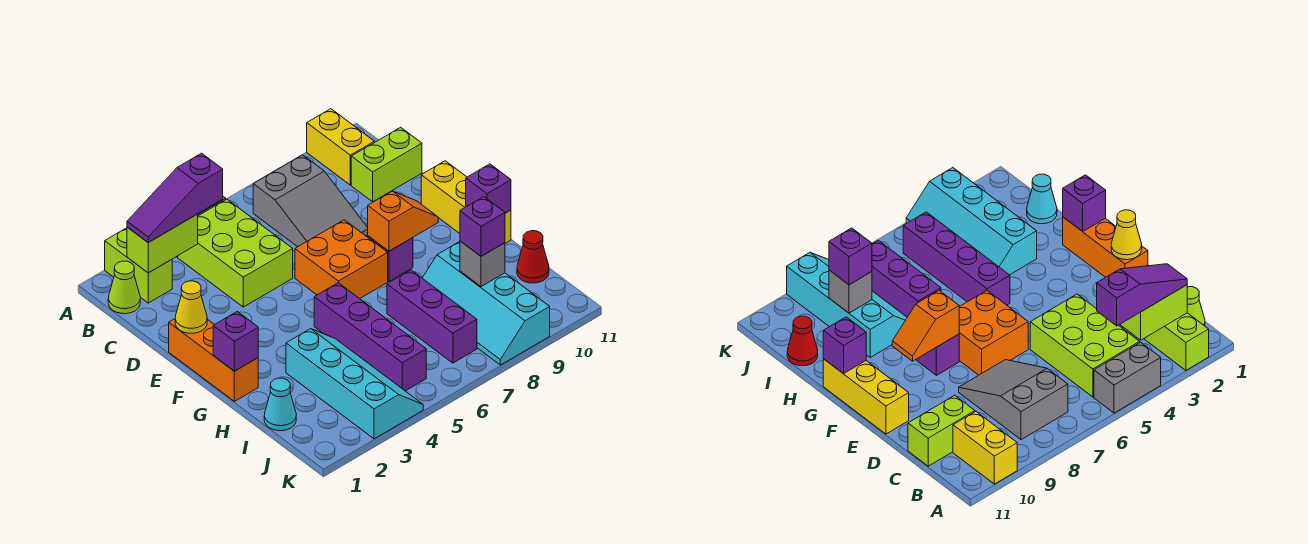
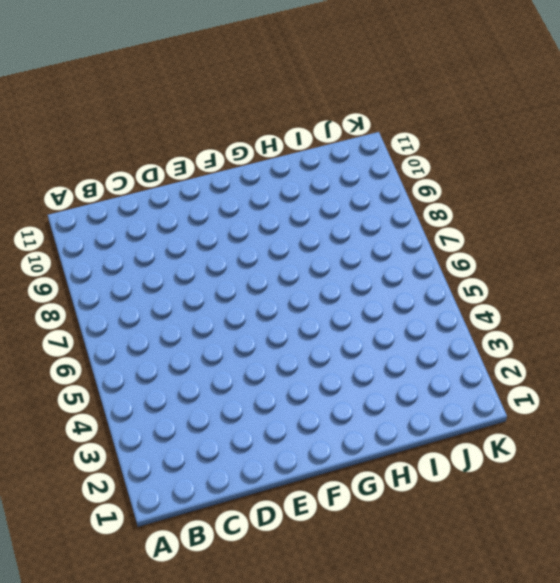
none -> lime 1x2 brick [105,228,172,303]
none -> grey 1x2 brick [1094,342,1161,413]
none -> yellow 1x2 brick [307,109,374,185]

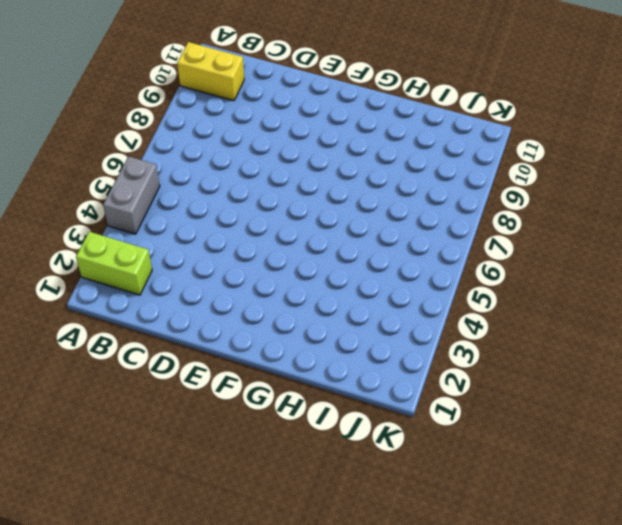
none -> lime 1x1 cone [108,261,140,314]
none -> lime 2x3 brick [178,199,293,307]
none -> grey 2x3 slope [253,155,368,247]

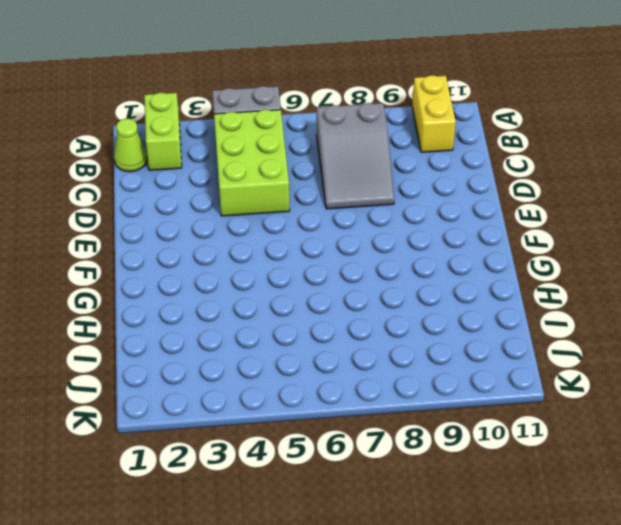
none -> lime 1x2 brick [351,127,422,202]
none -> orange 1x3 brick [169,319,258,401]
none -> orange 2x2 brick [295,220,388,299]

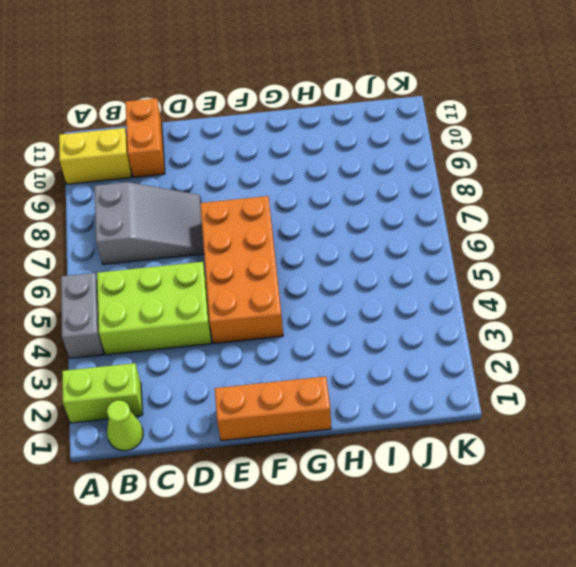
orange 1x2 brick [125,98,165,177] -> lime 1x2 brick [351,127,422,202]
orange 2x4 brick [200,196,283,343] -> orange 2x2 brick [295,220,388,299]
none -> yellow 1x3 brick [421,161,511,243]
none -> purple 1x1 brick [368,236,413,281]
none -> purple 1x4 brick [314,283,426,391]

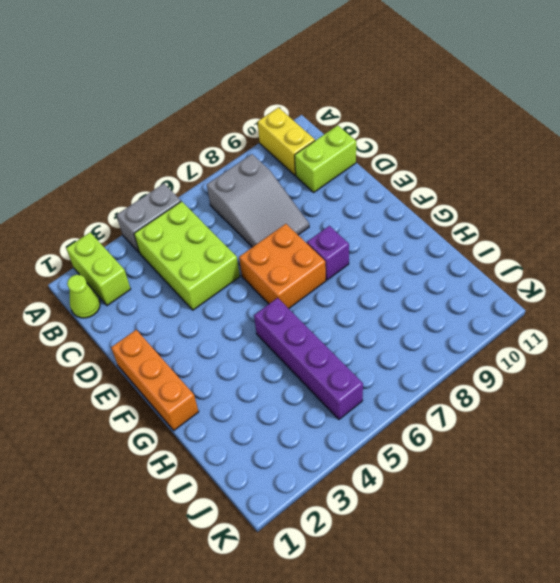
none -> yellow 1x3 brick [421,161,511,243]
none -> cyan 2x4 slope [286,329,423,439]
none -> purple 1x3 brick [387,270,477,363]

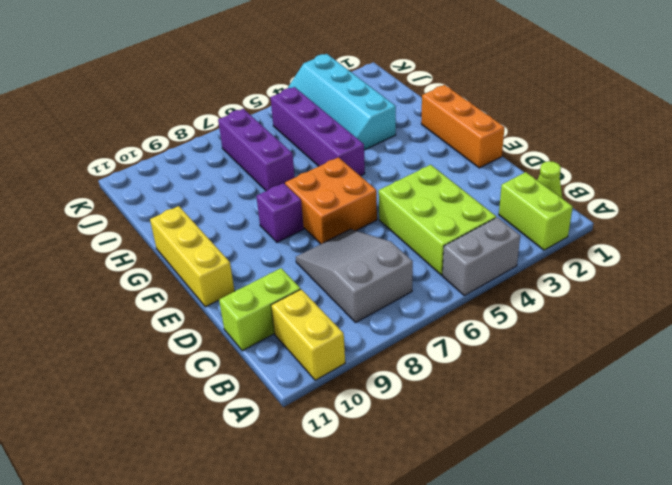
none -> cyan 2x4 slope [423,242,550,365]
none -> cyan 1x1 cone [264,378,296,431]
none -> red 1x1 cone [517,231,549,283]

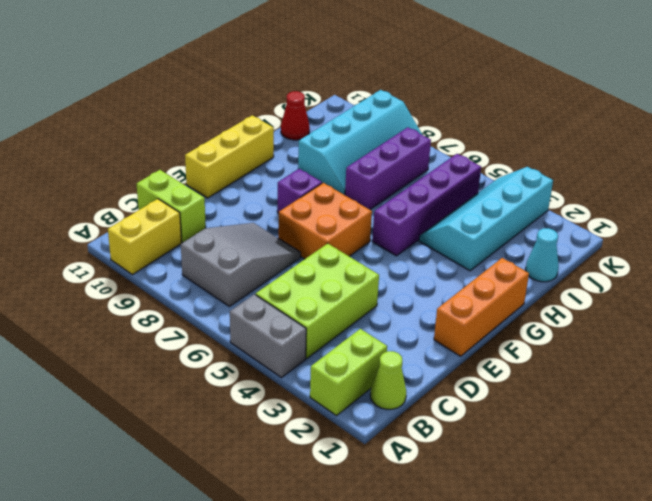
none -> lime 1x2 brick [127,214,198,273]
none -> yellow 1x1 cone [175,281,207,333]
none -> orange 1x2 slope [368,191,438,251]

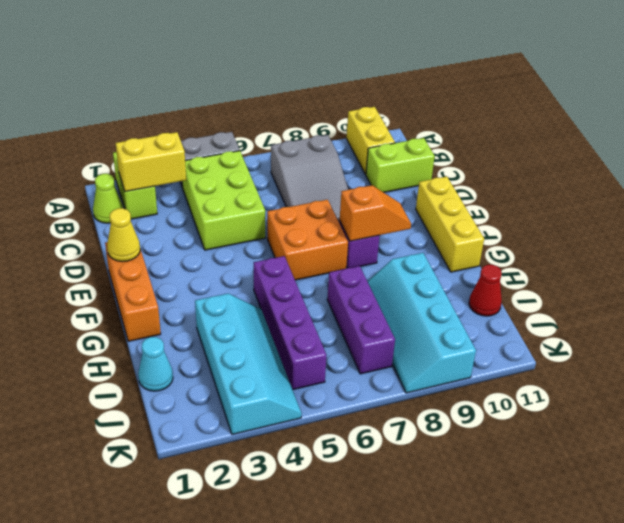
yellow 1x2 brick [116,132,186,191] -> lime 1x2 brick [127,214,198,273]
none -> purple 1x1 brick [213,312,258,371]
none -> purple 1x1 brick [466,164,511,213]
none -> grey 1x1 brick [460,241,505,287]

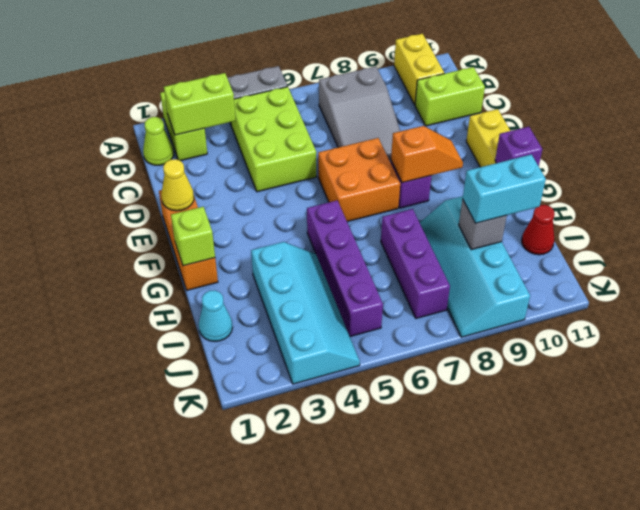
lime 1x1 brick [171,207,215,266] -> purple 1x1 brick [213,312,258,371]
cyan 1x2 brick [463,154,546,223] -> purple 1x1 brick [460,197,505,256]
none -> purple 1x3 slope [127,153,223,243]

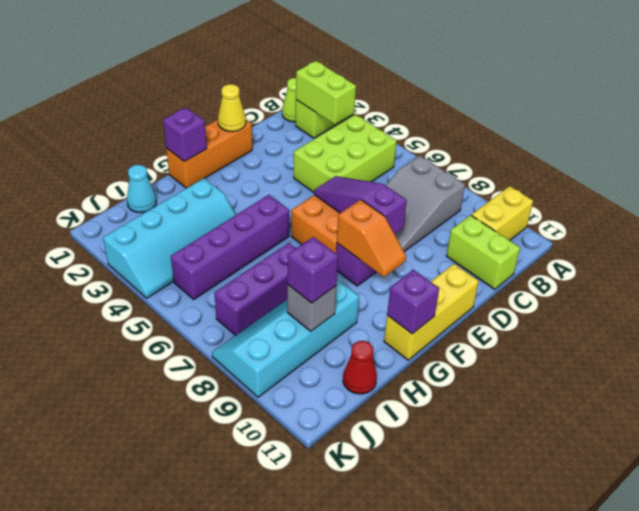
purple 1x3 slope [314,176,407,234] -> purple 1x3 slope moved to [127,153,223,243]
none -> grey 1x2 brick [1094,342,1161,413]

